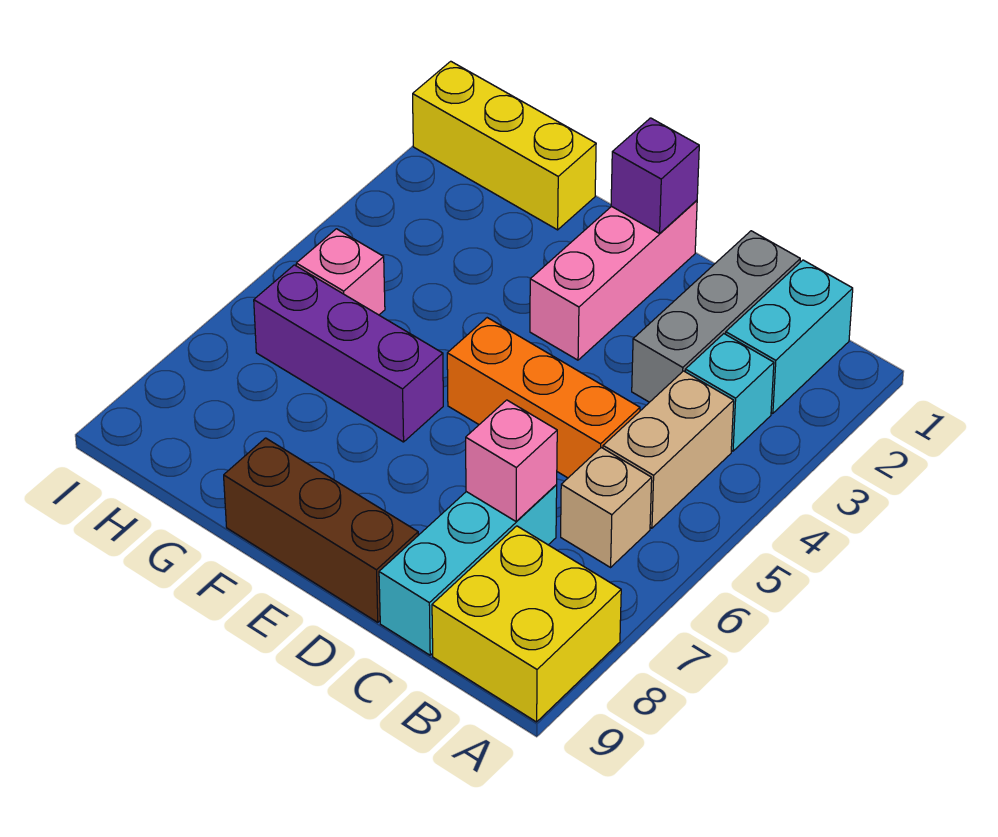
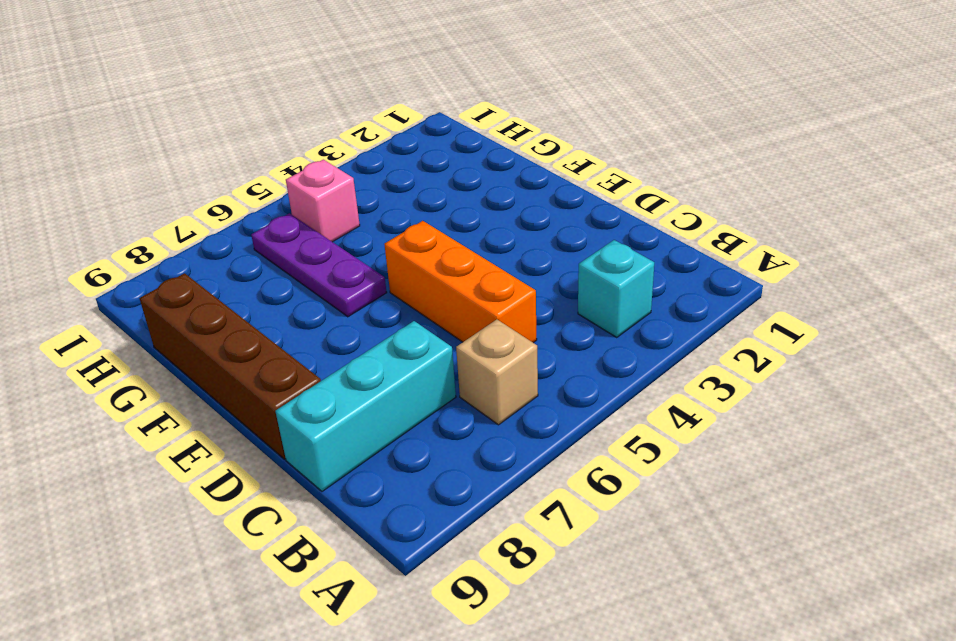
brown 1x4 brick [140,273,321,459] -> brown 1x3 brick [224,438,418,622]
purple 1x3 plate [251,213,387,317] -> purple 1x3 brick [254,265,443,442]
none -> yellow 2x2 brick [432,526,621,722]
none -> cyan 1x2 brick [726,260,853,413]
none -> tan 1x2 brick [603,371,734,528]

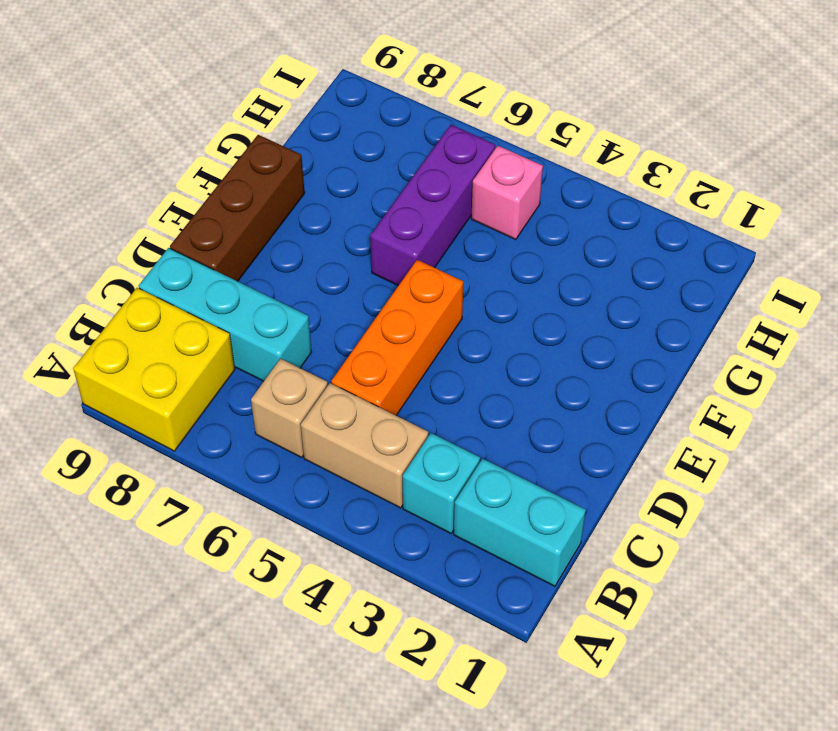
none -> grey 1x3 brick [632,231,800,402]
none -> pink 1x3 brick [530,200,697,360]
none -> yellow 1x3 brick [413,61,596,230]

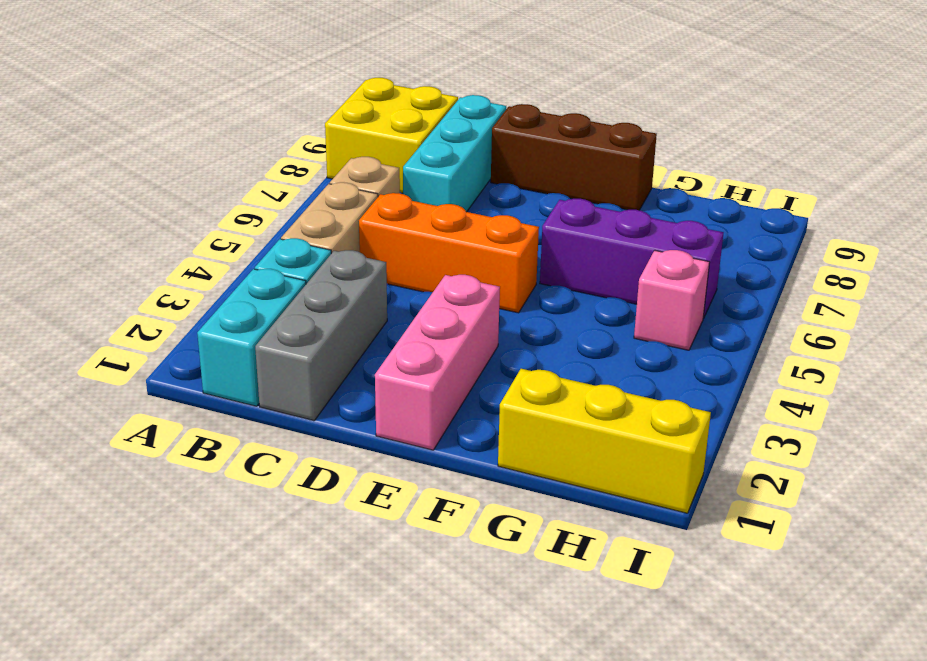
none -> pink 1x1 brick [466,400,557,521]
none -> purple 1x1 brick [611,118,699,234]

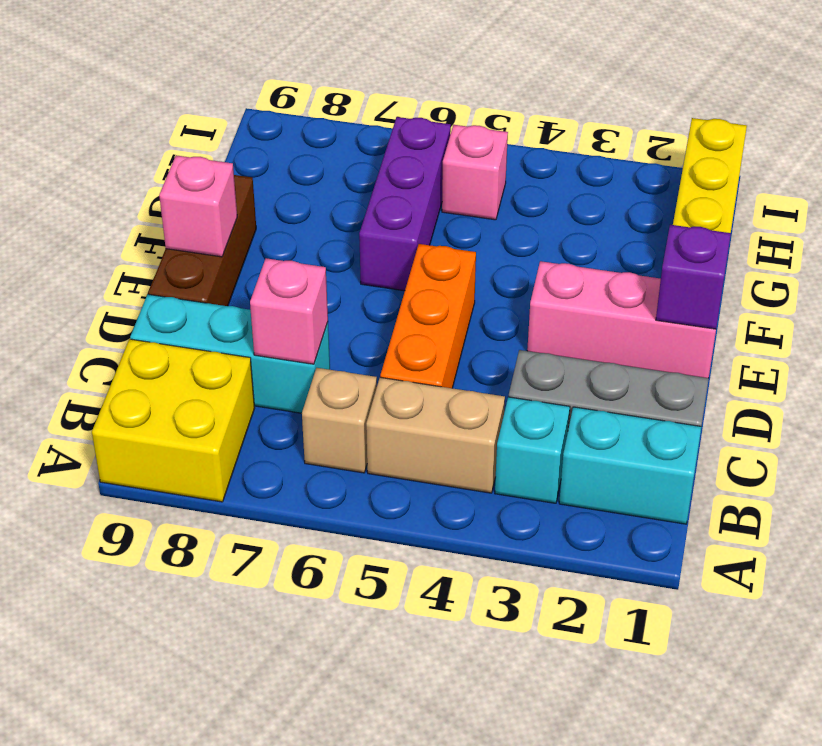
pink 1x1 brick [159,155,237,257] -> none

